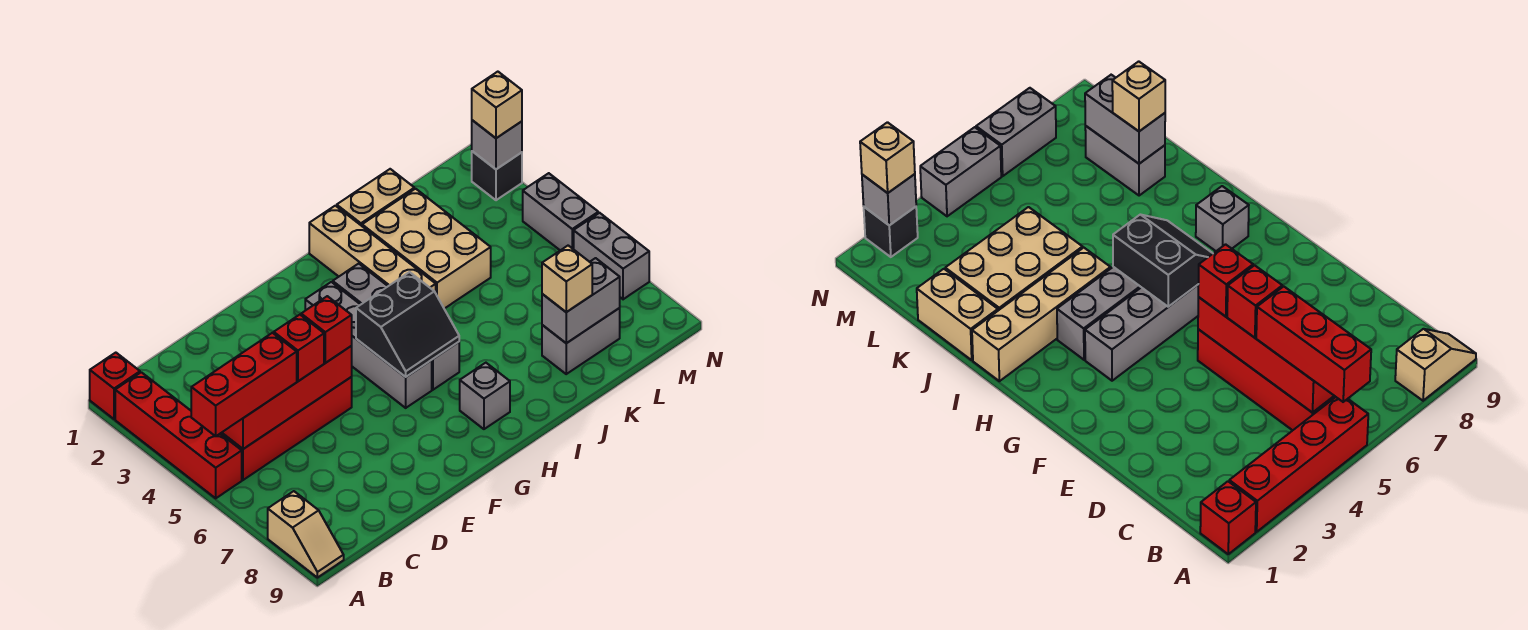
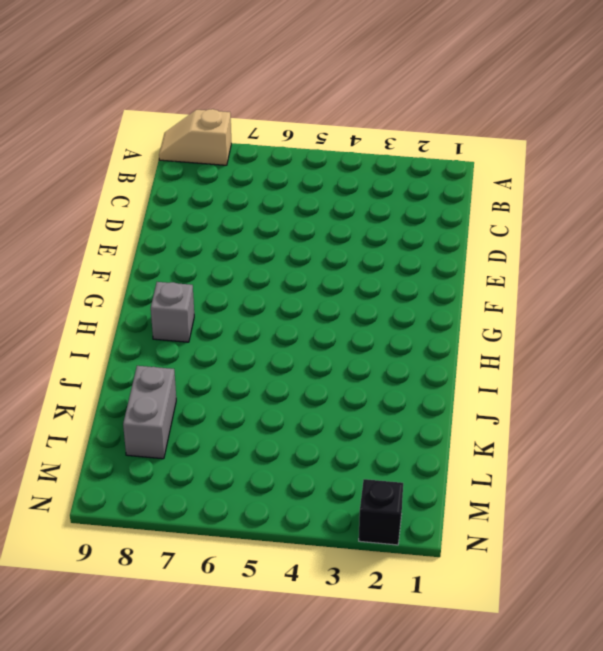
none -> red 1x1 brick [90,353,140,419]
none -> red 1x4 brick [115,372,242,498]
none -> red 1x4 brick [220,377,352,480]

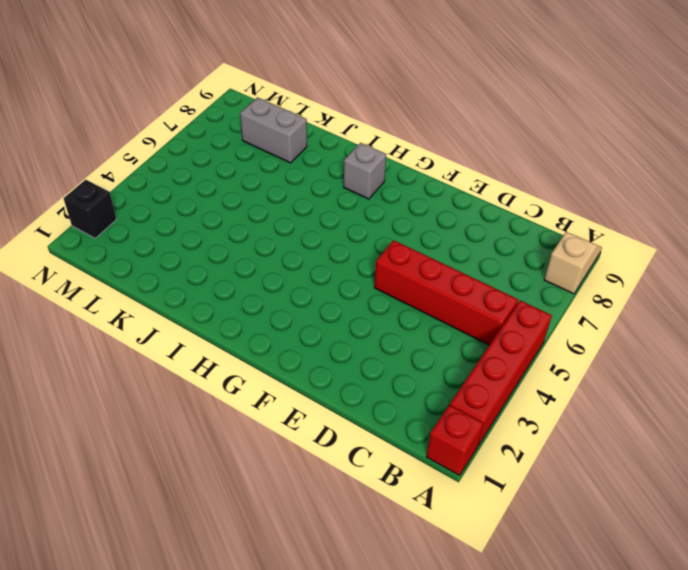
none -> grey 1x4 brick [305,282,432,408]
none -> grey 1x4 brick [333,264,459,390]
none -> tan 1x4 brick [309,206,436,293]

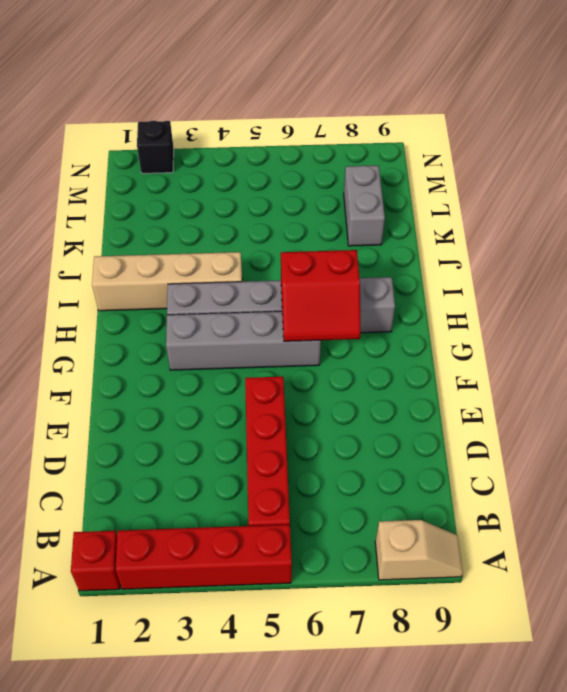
red 2x2 slope [281,250,361,341] -> black 2x2 slope [356,272,459,377]
none -> tan 1x2 brick [337,169,414,226]
none -> tan 2x3 brick [362,189,491,309]
none -> grey 1x2 brick [523,173,598,250]

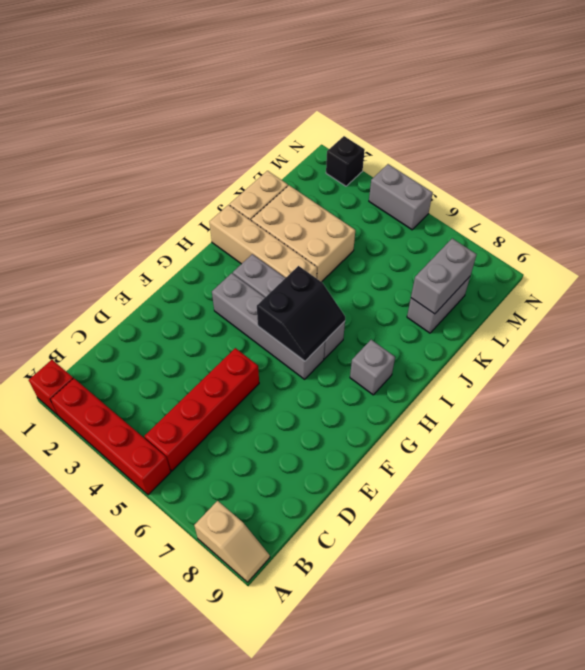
none -> grey 1x2 brick [574,213,649,299]
none -> red 1x4 brick [222,346,352,449]
none -> grey 1x1 brick [472,120,522,169]

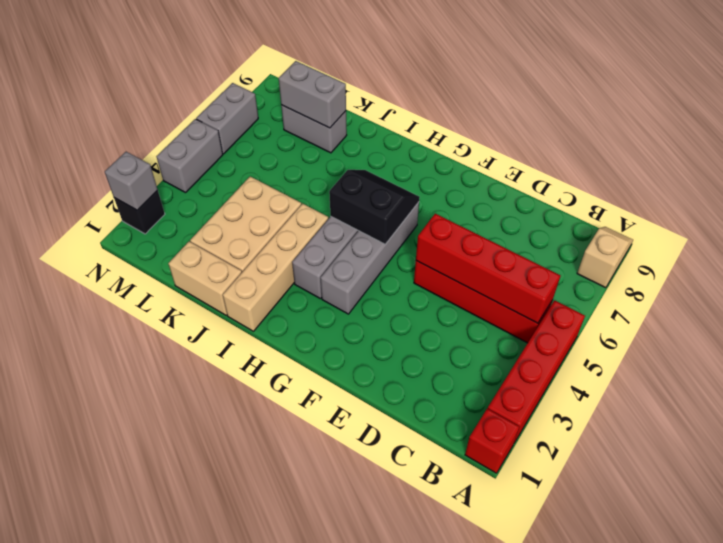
none -> grey 1x1 brick [460,363,510,429]
none -> red 1x3 brick [191,333,297,436]
none -> red 1x1 brick [274,315,324,381]

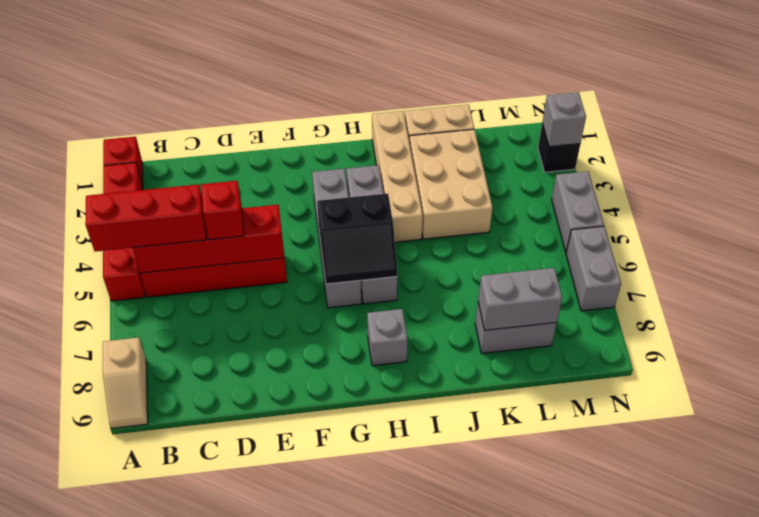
none -> red 1x1 brick [301,296,352,363]
none -> tan 1x1 brick [542,246,592,312]
none -> tan 1x1 brick [472,72,522,138]

